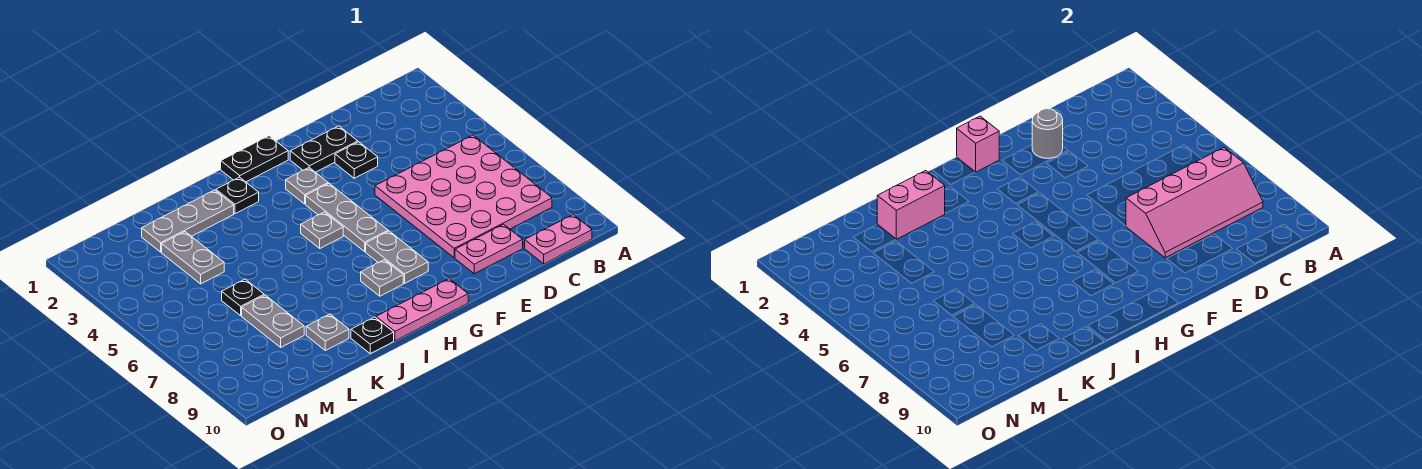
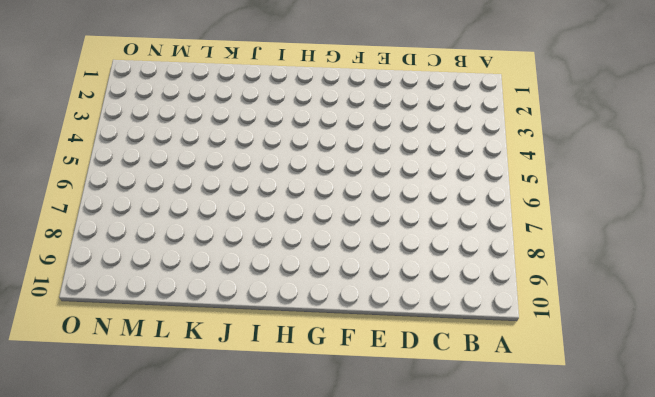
none -> pink 4x4 plate [375,135,552,258]
none -> pink 1x2 plate [525,215,592,264]
none -> pink 1x2 plate [455,224,523,274]

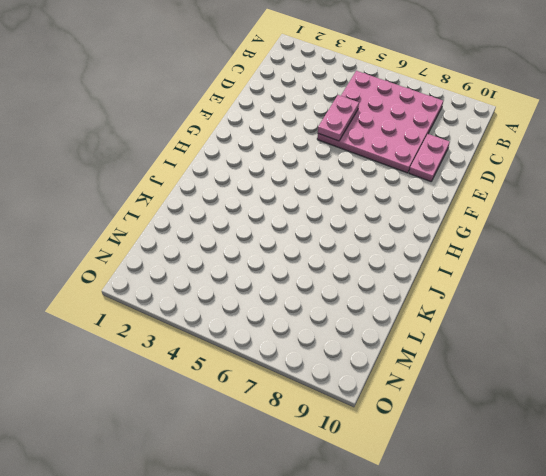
pink 1x2 plate [318,95,359,141] -> pink 1x2 plate moved to [525,215,592,264]
none -> black 1x2 plate [290,126,358,172]
none -> black 1x1 plate [335,142,378,178]
none -> black 1x2 plate [221,136,288,182]

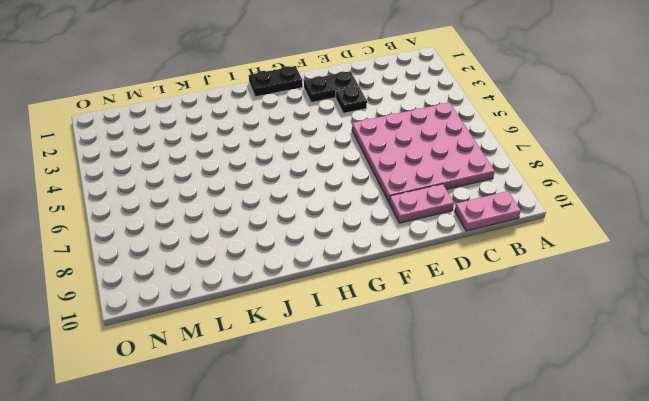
none -> grey 1x1 plate [286,168,328,204]
none -> grey 1x3 plate [306,183,388,251]
none -> grey 1x2 plate [366,231,428,283]

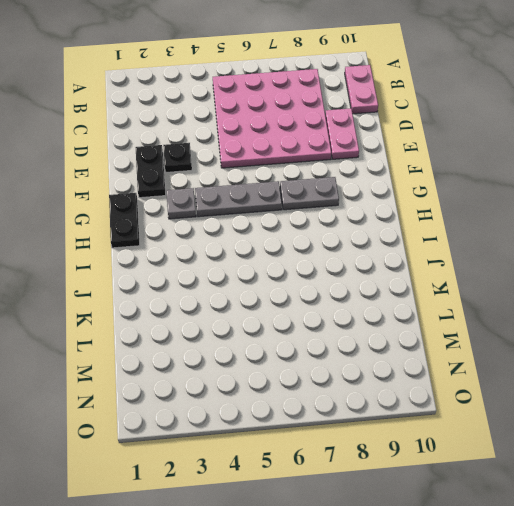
none -> pink 1x3 plate [376,279,468,341]
none -> grey 1x1 plate [301,212,343,248]
none -> grey 1x1 plate [361,260,403,296]

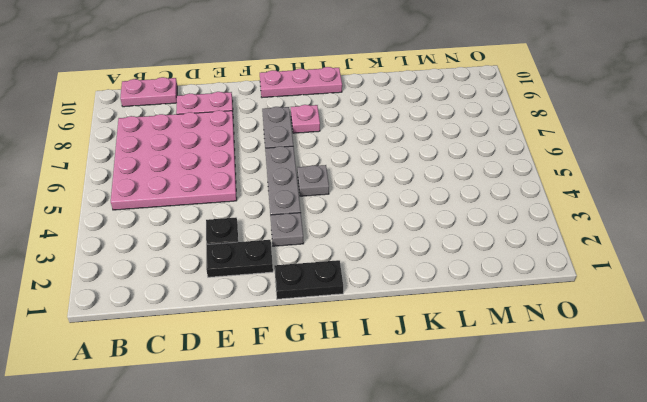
pink 1x1 plate [291,105,320,133] -> grey 1x1 plate [361,260,403,296]
none -> black 1x1 plate [216,177,259,214]
none -> grey 1x3 plate [142,190,234,252]
none -> black 1x1 plate [351,317,394,353]

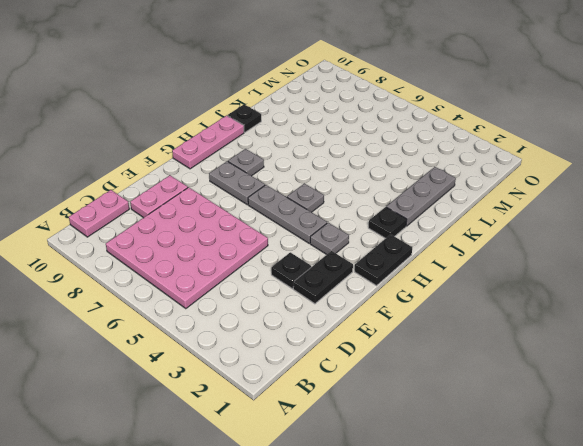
none -> grey 1x1 plate [306,314,349,351]
none -> grey 1x2 plate [162,232,224,284]
none -> black 1x1 plate [222,279,264,316]

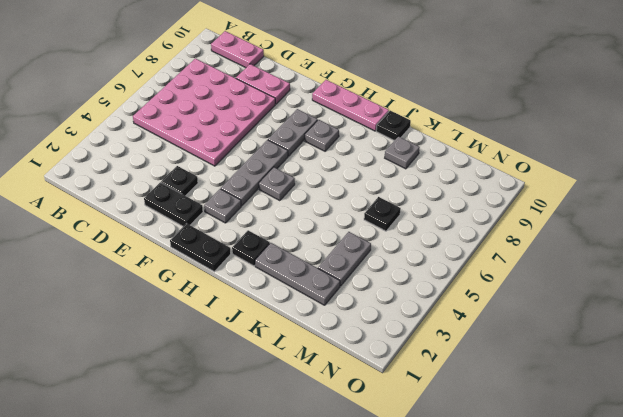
none -> grey 1x2 plate [242,295,304,347]
none -> pink 2x4 slope [1126,148,1263,258]
none -> grey 1x1 round brick [1032,109,1063,158]

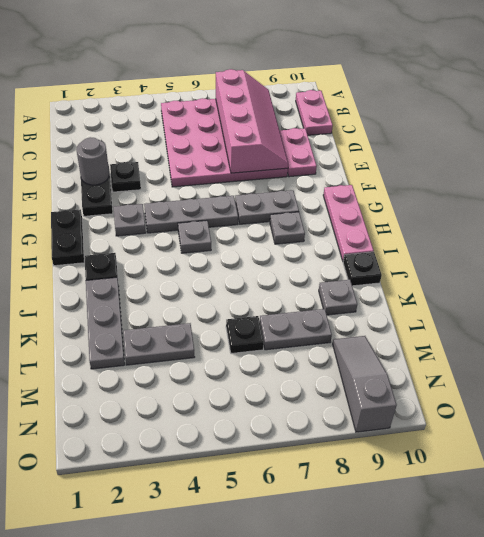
grey 1x3 slope [333,336,397,432] -> none
none -> pink 1x1 brick [957,116,999,172]
none -> pink 1x2 brick [877,170,945,239]

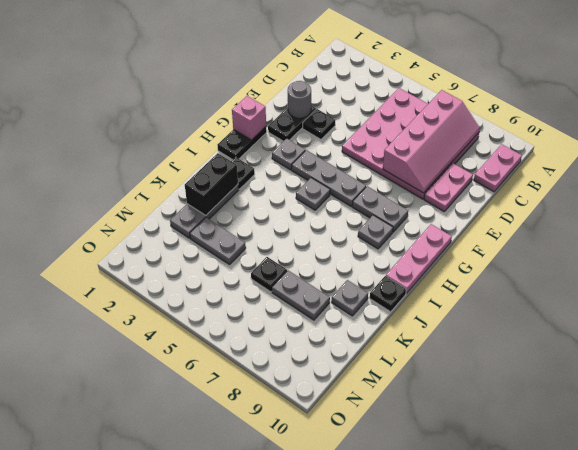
black 1x2 brick [185,153,238,215] -> pink 1x2 brick [877,170,945,239]

